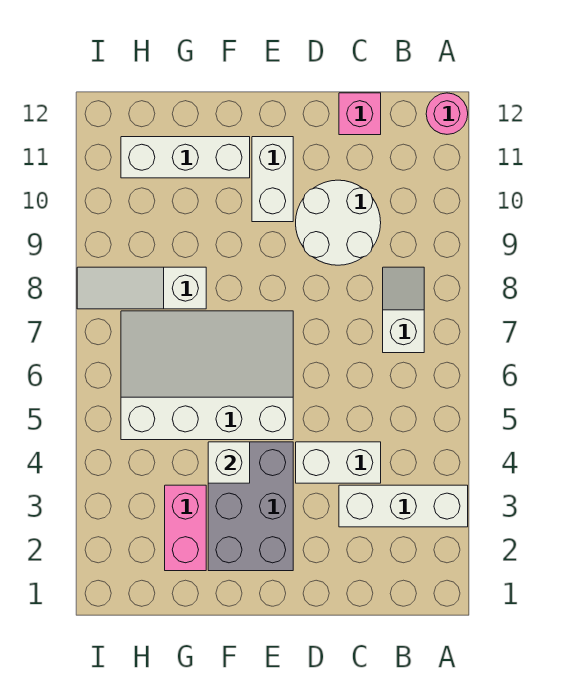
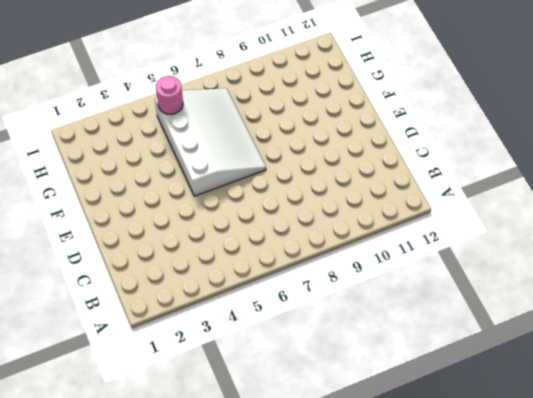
pink 1x1 round brick [156,76,183,115] -> pink 1x1 round brick moved to [426,93,468,134]
none -> white 1x3 brick [339,485,468,527]
none -> white 1x2 slope [383,267,424,353]
none -> white 1x2 brick [296,442,381,483]

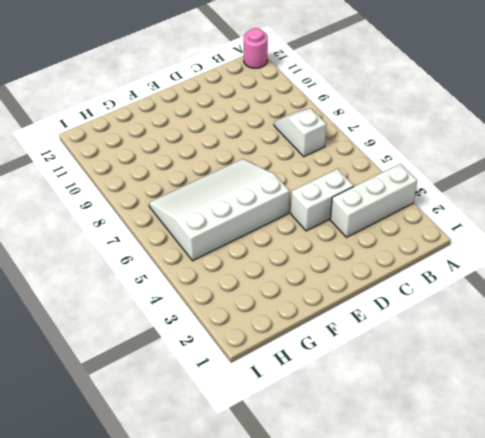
none -> white 2x2 round brick [296,180,381,265]
none -> pink 1x1 brick [339,93,381,135]
none -> grey 2x3 brick [208,442,293,571]

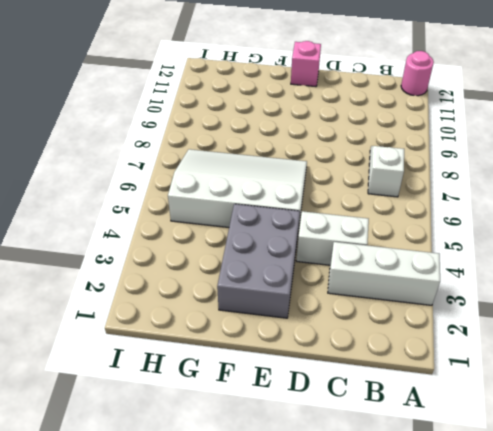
pink 1x1 brick [291,41,321,87] -> pink 1x1 brick moved to [339,93,381,135]
none -> white 2x2 round brick [296,180,381,265]
none -> white 1x2 brick [252,137,293,222]
none -> white 1x3 brick [121,137,250,178]

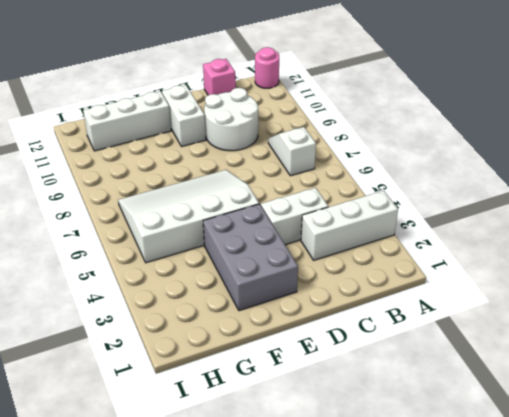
none -> pink 1x2 brick [165,485,206,571]
none -> white 1x3 slope [77,267,206,309]
none -> white 1x1 brick [208,442,250,483]

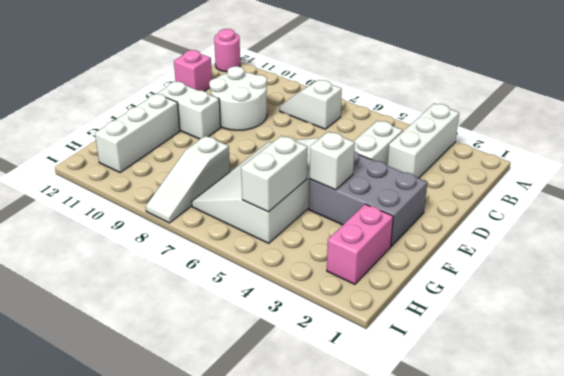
pink 1x2 brick [327,204,393,284] -> pink 1x2 brick turned to [165,485,206,571]
white 1x2 brick [241,136,308,212] -> none

